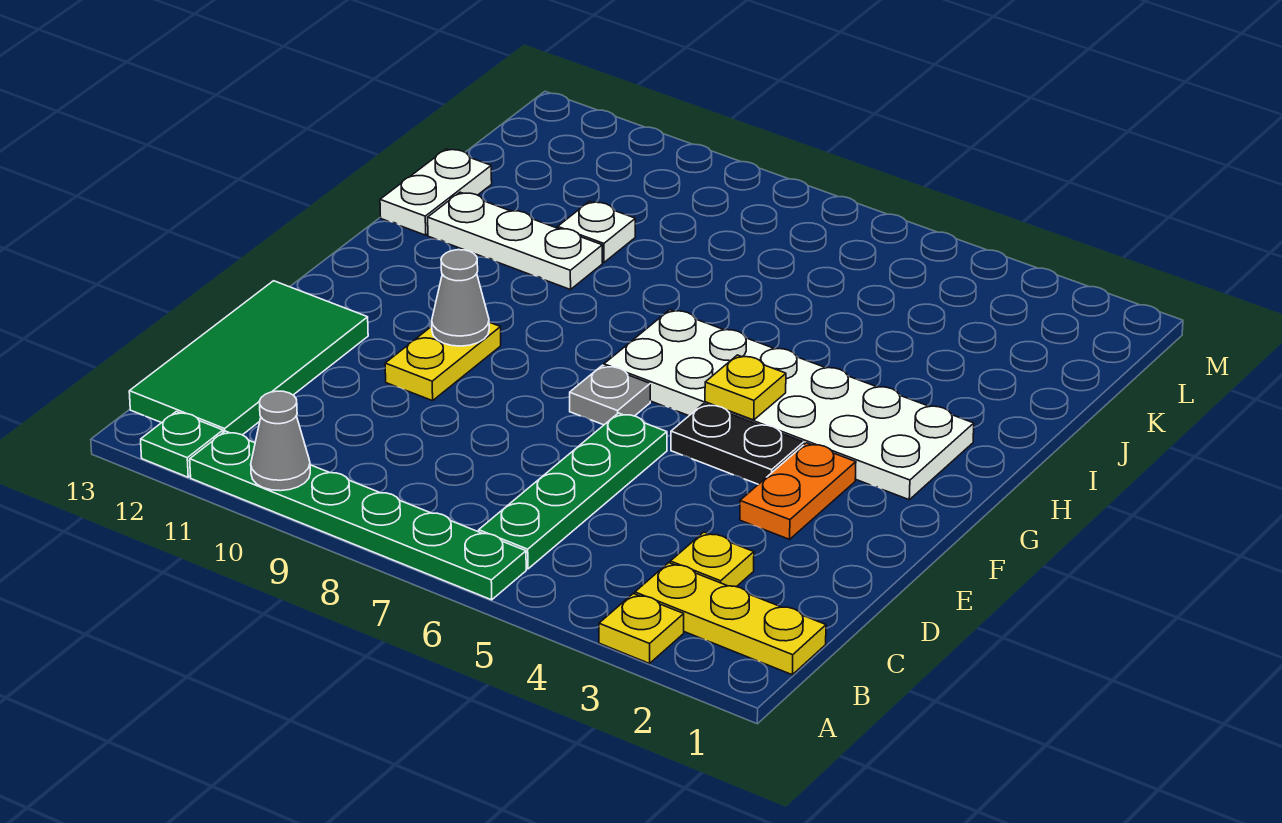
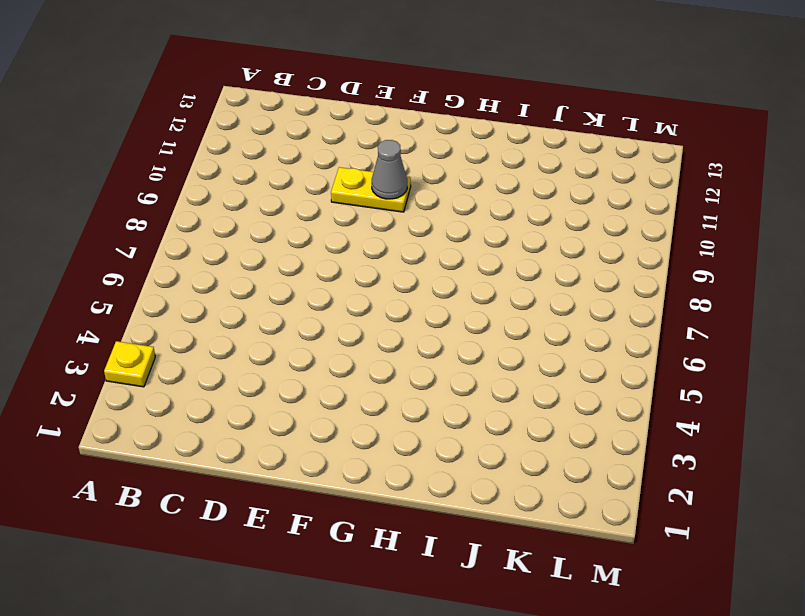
none -> green 1x6 plate [190,431,526,600]
none -> green 1x1 plate [141,412,223,477]
none -> yellow 1x3 plate [635,563,826,675]

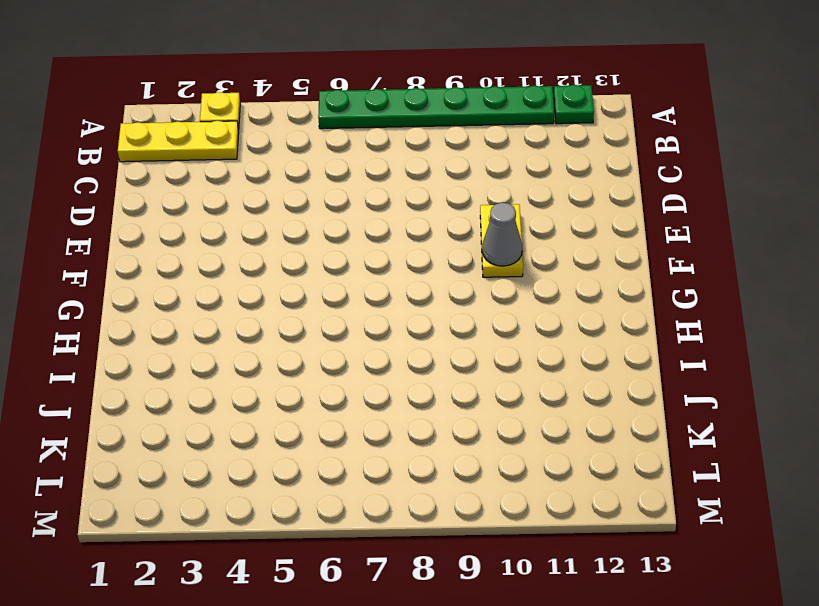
none -> green 1x4 plate [479,413,667,569]
none -> green 2x4 tile [129,281,368,435]
none -> yellow 1x1 plate [670,532,754,587]

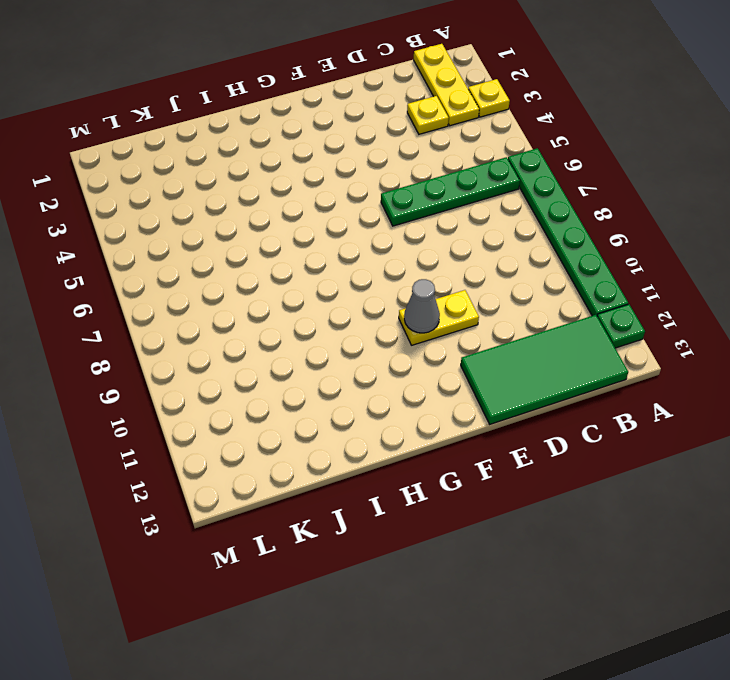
none -> orange 1x2 plate [740,443,856,539]
none -> black 1x2 plate [671,404,804,484]
none -> grey 1x1 plate [570,365,650,425]

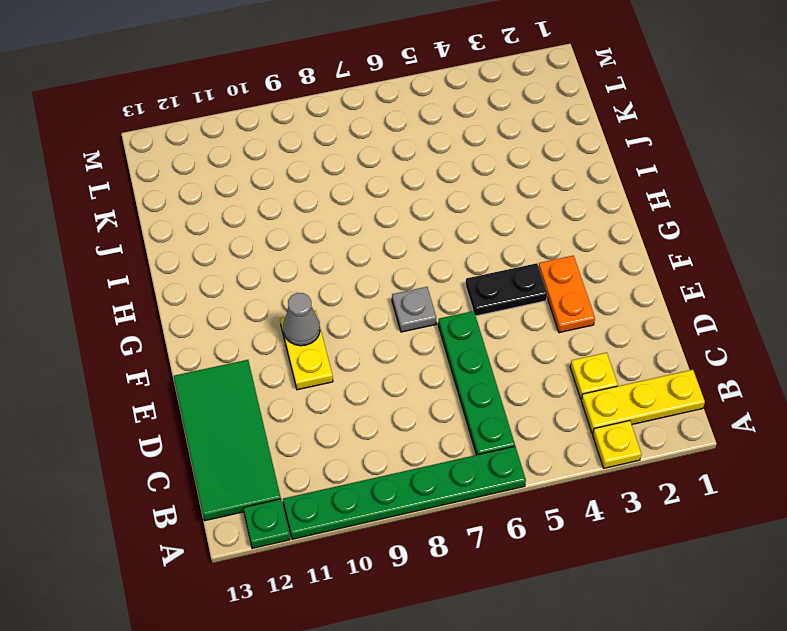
none -> white 2x6 plate [604,310,974,500]
none -> white 1x3 plate [428,192,602,290]
none -> white 1x2 plate [380,149,492,235]

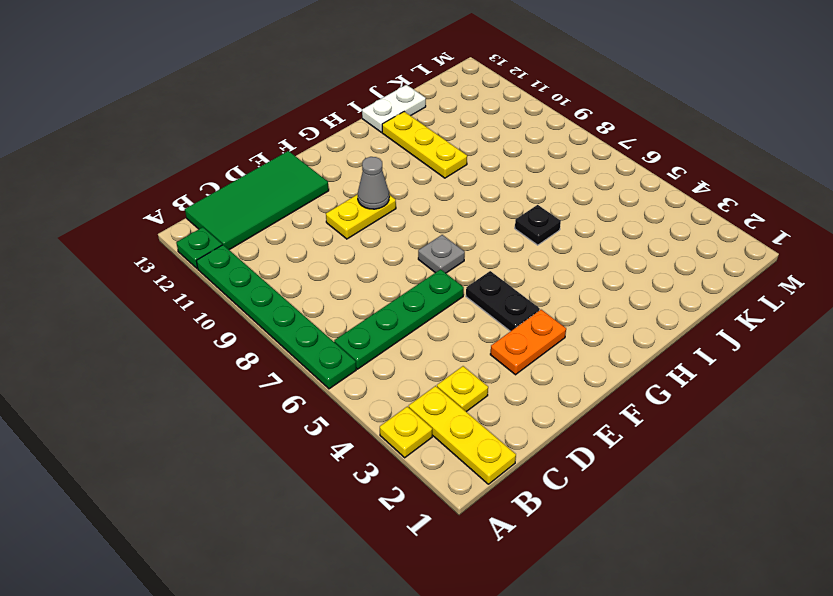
black 1x1 plate [515,205,561,245] -> none
yellow 1x3 plate [382,112,467,178] -> white 1x3 plate [428,192,602,290]
none -> white 2x6 plate [604,310,974,500]
none -> white 1x1 plate [558,201,635,263]
none -> grey 1x1 cone [251,391,310,491]

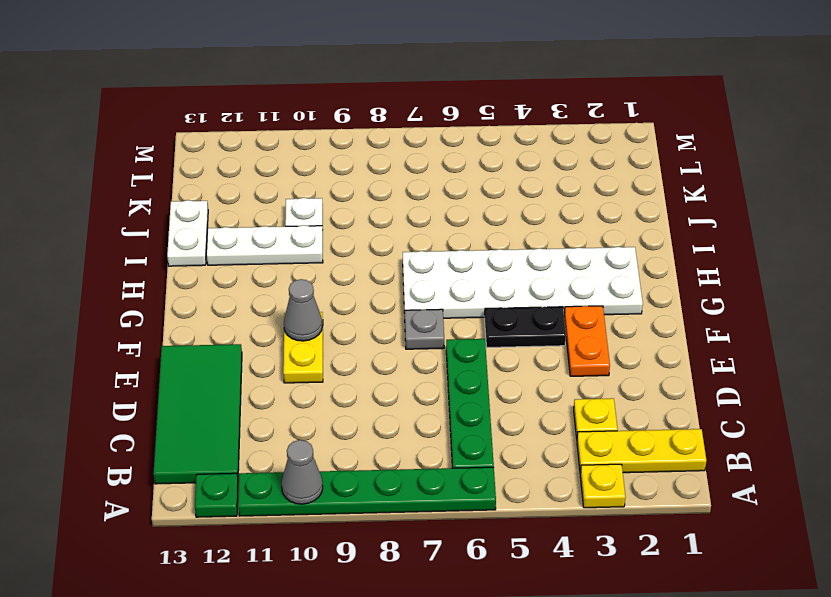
none -> yellow 1x1 plate [705,355,786,420]

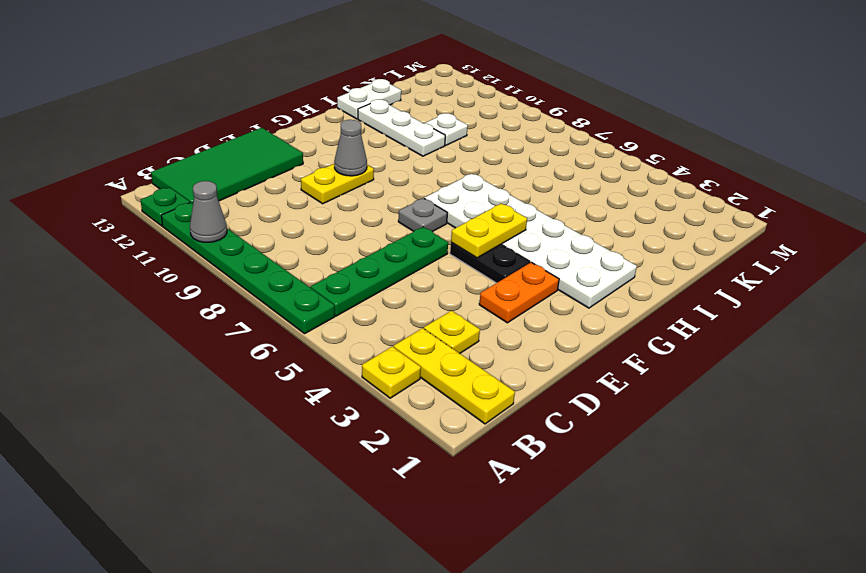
yellow 1x2 plate [451,203,527,258] -> yellow 1x1 plate [705,355,786,420]

